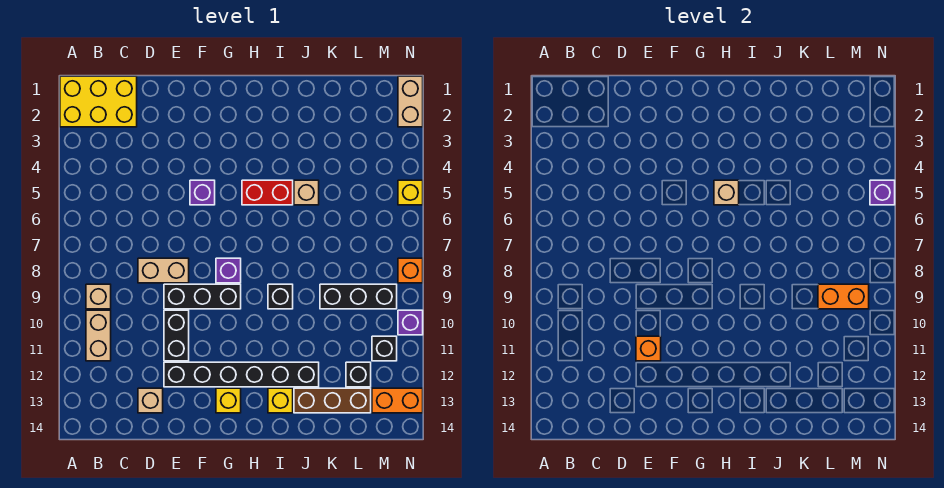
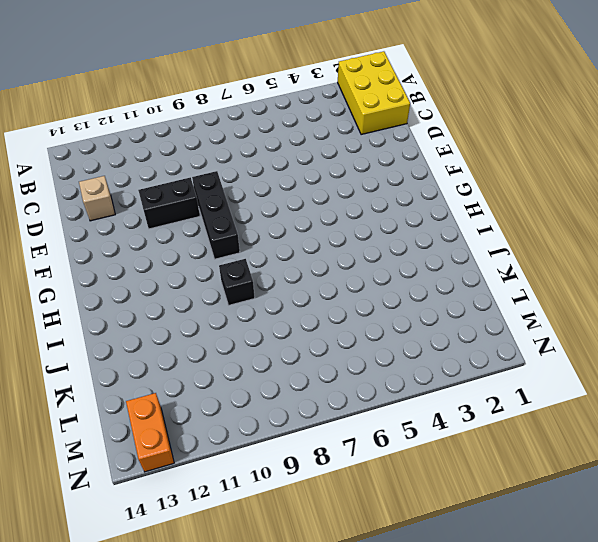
none -> tan 1x1 brick [86,284,111,309]
none -> tan 1x2 brick [86,310,111,361]
none -> tan 1x2 brick [138,258,189,283]

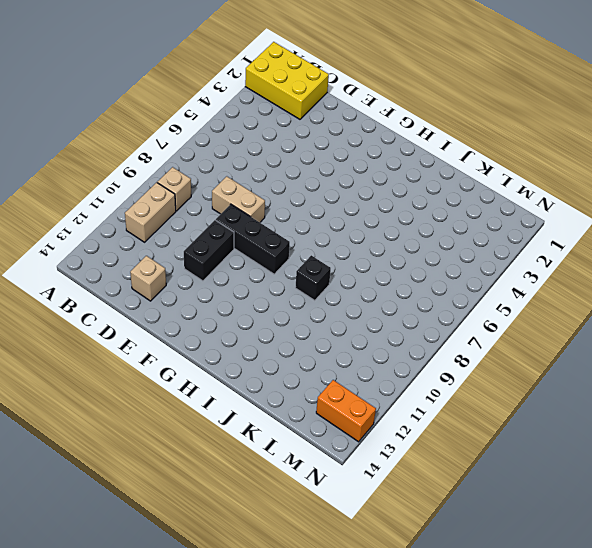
none -> black 1x6 brick [164,362,319,387]
none -> purple 1x1 brick [190,180,215,205]
none -> purple 1x1 brick [216,258,241,283]

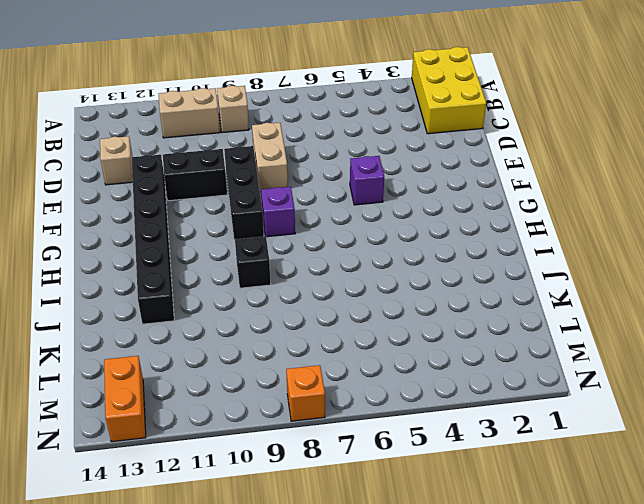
none -> yellow 1x1 brick [216,388,241,413]
none -> red 1x2 brick [242,180,293,205]
none -> yellow 1x1 brick [268,388,293,413]

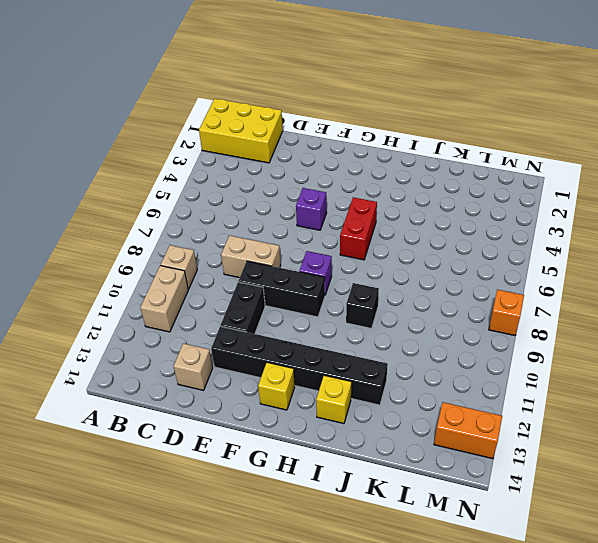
red 1x2 brick [340,197,377,260] -> red 1x2 brick turned to [242,180,293,205]
none -> tan 1x1 brick [294,180,319,205]
none -> brown 1x3 brick [294,388,371,413]
none -> black 1x3 brick [320,284,397,309]

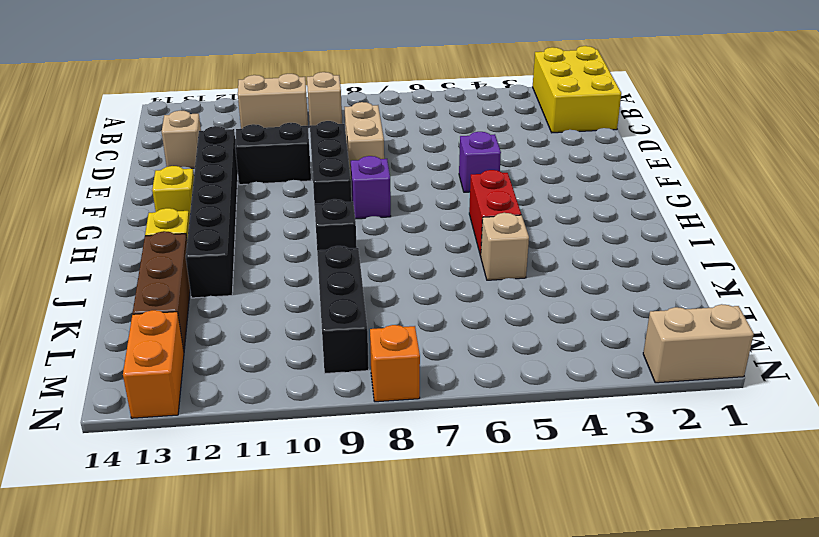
none -> black 1x1 brick [346,362,371,387]
none -> black 1x1 brick [372,336,397,361]
none -> yellow 1x1 brick [398,180,423,205]

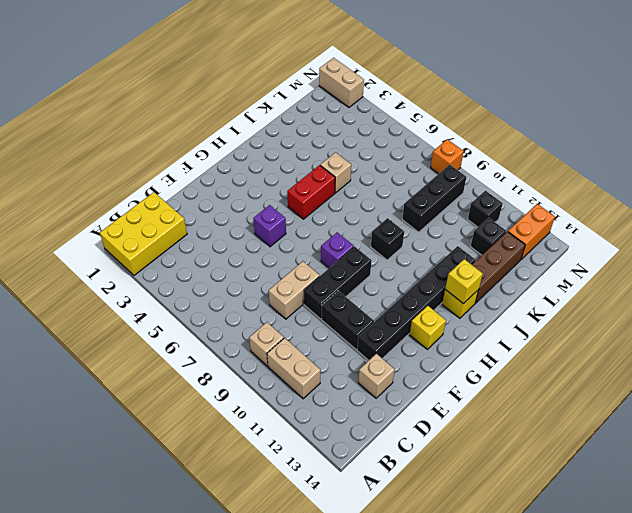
yellow 1x1 brick [445,259,483,303] -> yellow 1x1 brick moved to [398,180,423,205]
none -> purple 1x1 brick [398,310,423,335]
none -> orange 1x1 brick [636,336,661,361]
none -> tan 1x1 brick [714,180,739,205]

